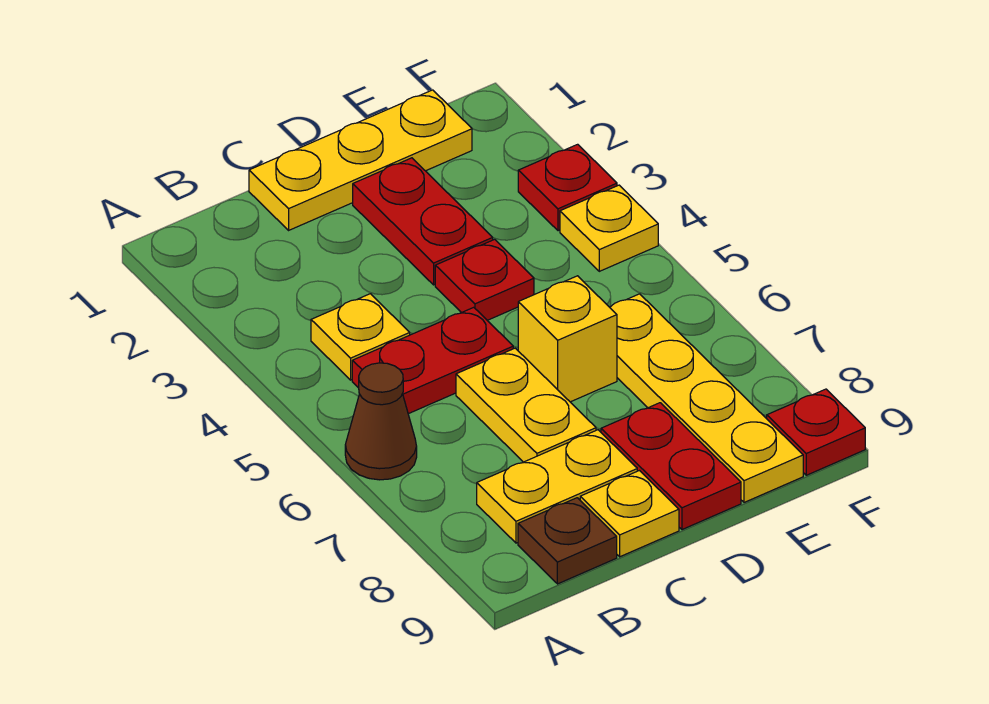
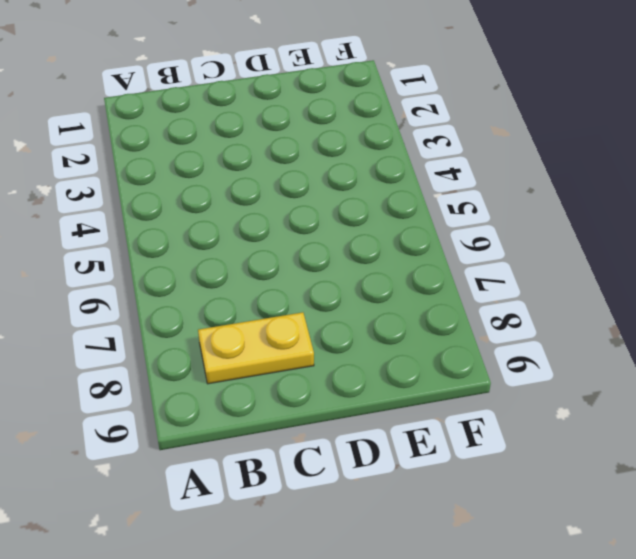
none -> brown 1x1 cone [345,363,417,480]
none -> yellow 1x1 plate [311,294,410,380]
none -> red 1x2 plate [352,307,513,414]

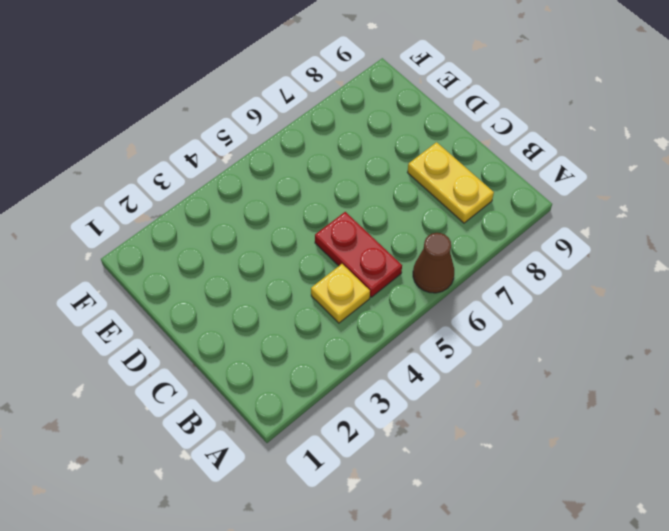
none -> brown 1x1 plate [518,498,617,584]
none -> yellow 1x3 plate [249,90,472,230]
none -> yellow 1x2 plate [456,348,596,462]

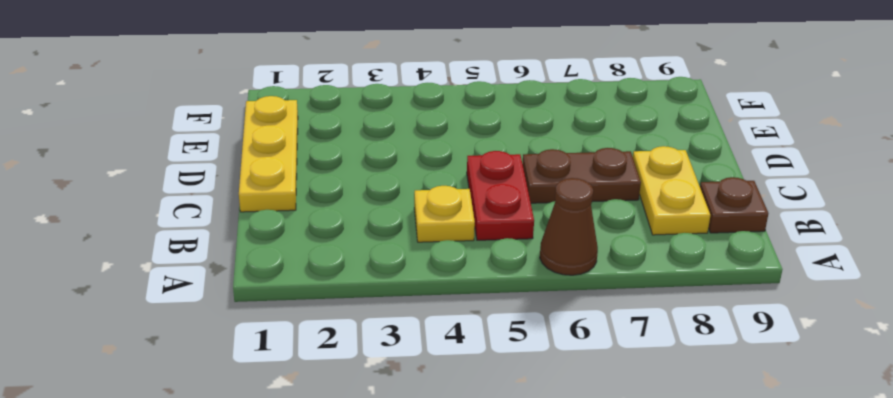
brown 1x2 plate [522,148,641,203] -> yellow 1x2 plate [456,348,596,462]
none -> yellow 1x1 plate [580,471,679,557]
none -> red 1x2 plate [353,158,493,285]
none -> red 1x1 plate [435,239,534,320]

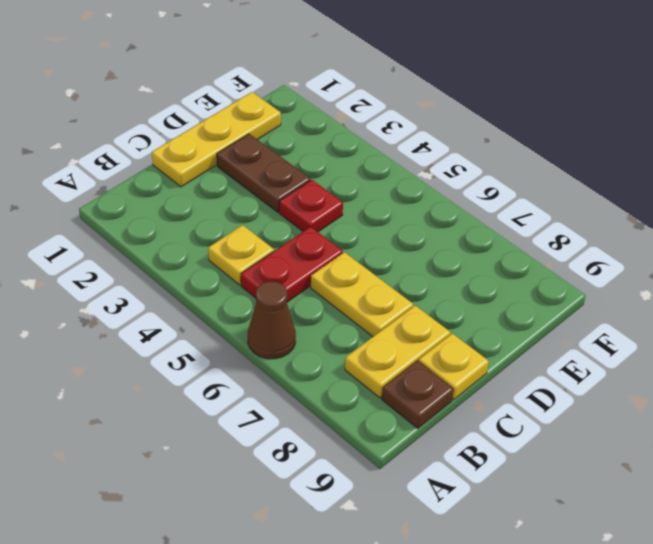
brown 1x2 plate [217,134,310,212] -> red 1x2 plate [353,158,493,285]
none -> yellow 1x1 brick [518,276,617,402]
none -> red 1x2 plate [601,403,741,530]
none -> yellow 1x4 plate [610,294,803,502]

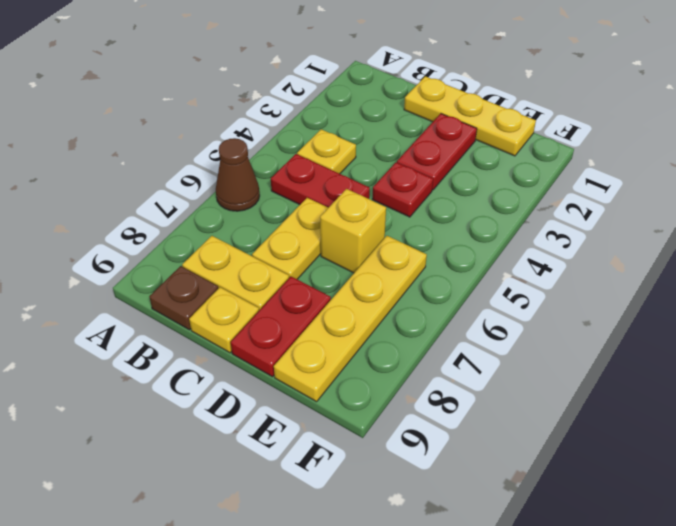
none -> red 1x1 plate [518,144,617,231]
none -> yellow 1x1 plate [560,185,658,271]
none -> red 1x1 plate [767,389,865,475]

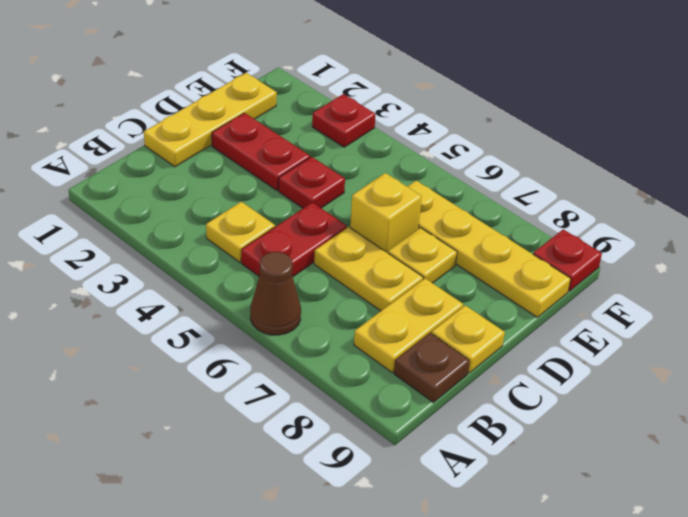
yellow 1x1 plate [388,228,457,283] -> yellow 1x1 plate moved to [560,185,658,271]
none -> red 1x2 plate [601,403,741,530]

